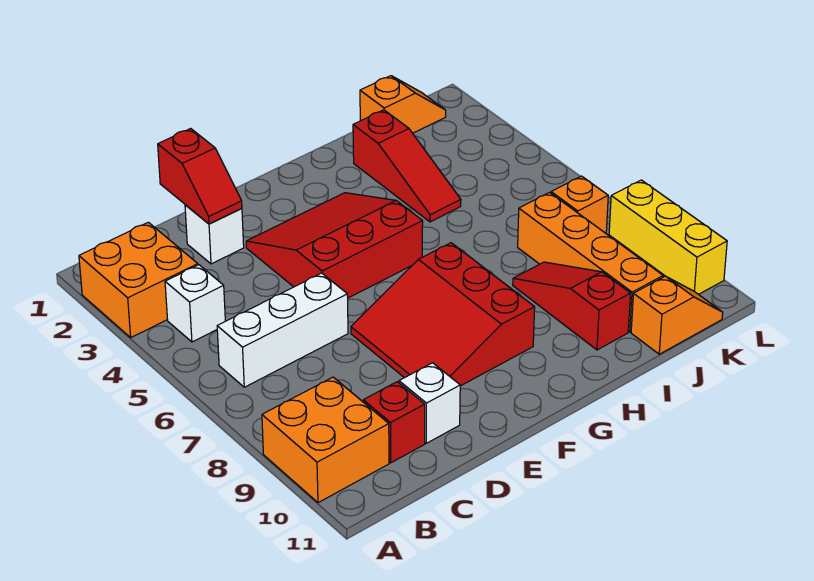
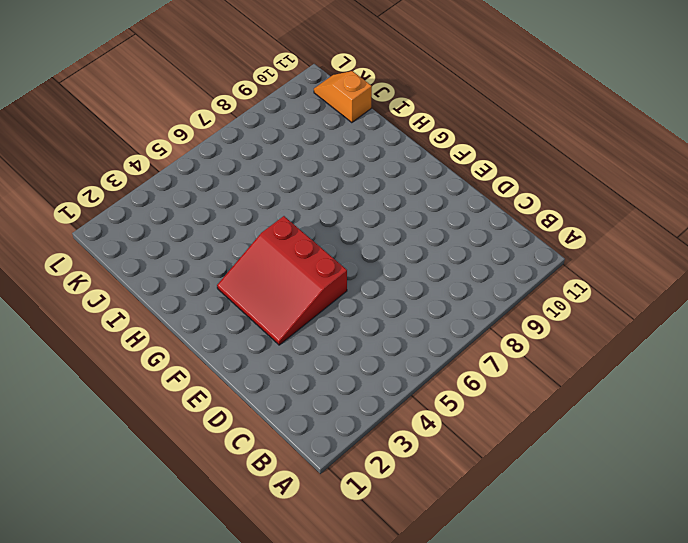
none -> orange 2x2 brick [79,222,198,337]
none -> orange 2x2 brick [262,377,389,503]
none -> white 1x1 brick [165,265,225,342]

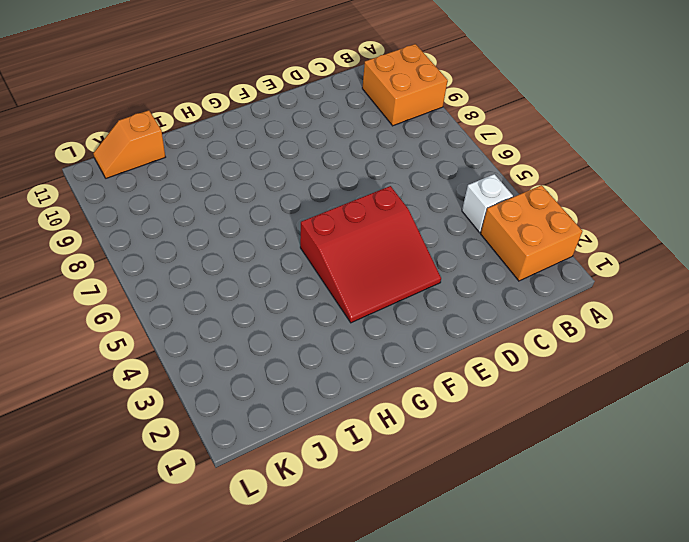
none -> white 1x3 brick [217,273,348,387]
none -> red 1x1 brick [363,382,425,463]
none -> white 1x1 brick [185,205,244,264]

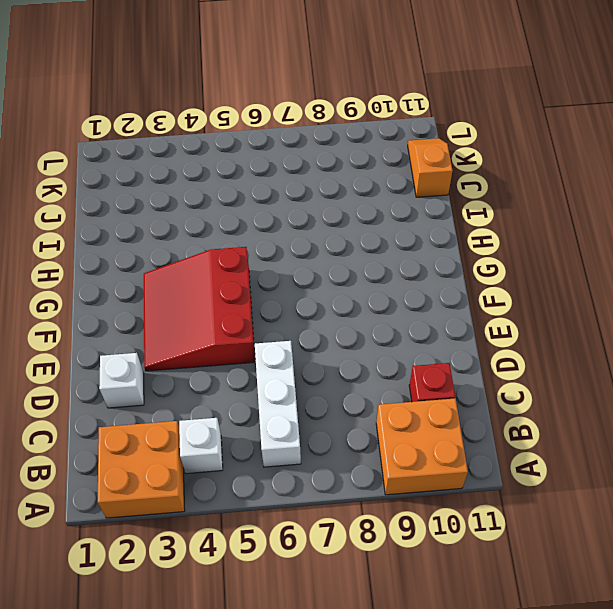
none -> white 1x1 brick [399,363,460,443]
none -> red 3x3 slope [351,243,535,386]
none -> red 1x3 slope [353,110,461,222]

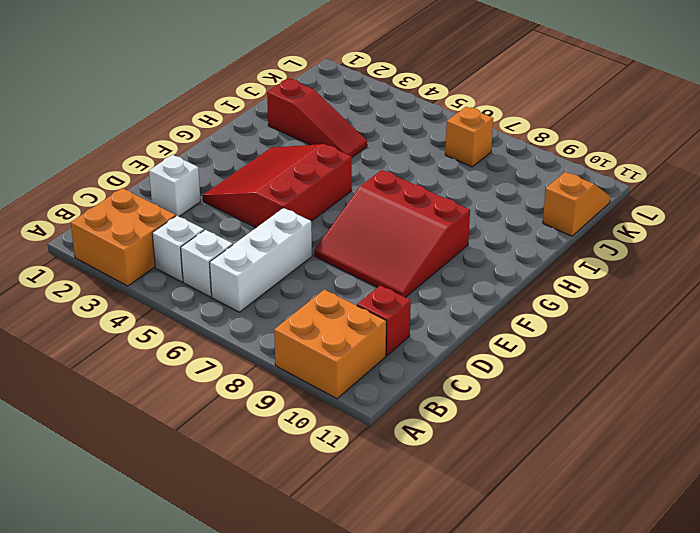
white 1x1 brick [181,230,233,297] -> white 1x1 brick moved to [399,363,460,443]
none -> red 1x3 slope [513,262,630,350]
none -> orange 1x2 slope [360,76,446,133]
none -> orange 1x4 brick [518,193,663,332]

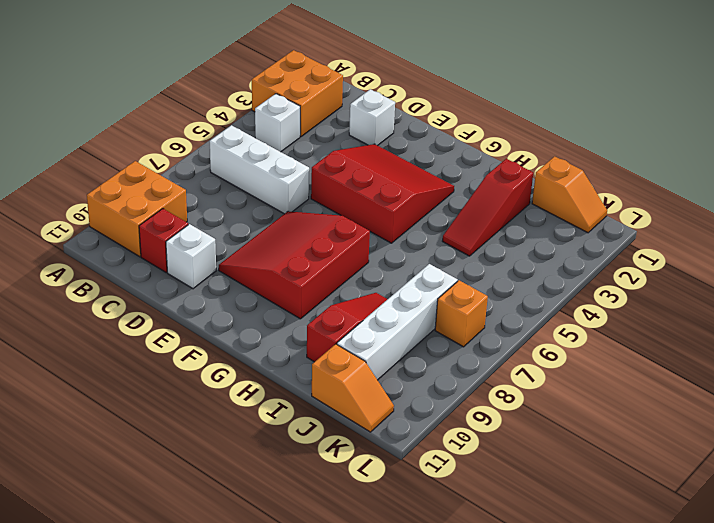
white 1x4 brick [337,264,457,380] -> orange 1x4 brick [518,193,663,332]
none -> yellow 1x3 brick [609,180,727,295]
none -> red 1x2 slope [158,129,242,224]

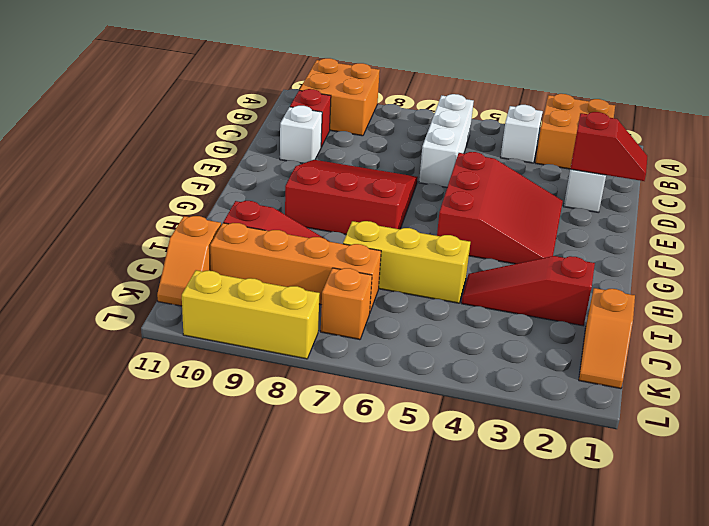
red 1x2 slope [570,112,647,181] -> red 1x2 slope turned to [158,129,242,224]
yellow 1x3 brick [343,221,470,303] -> none

